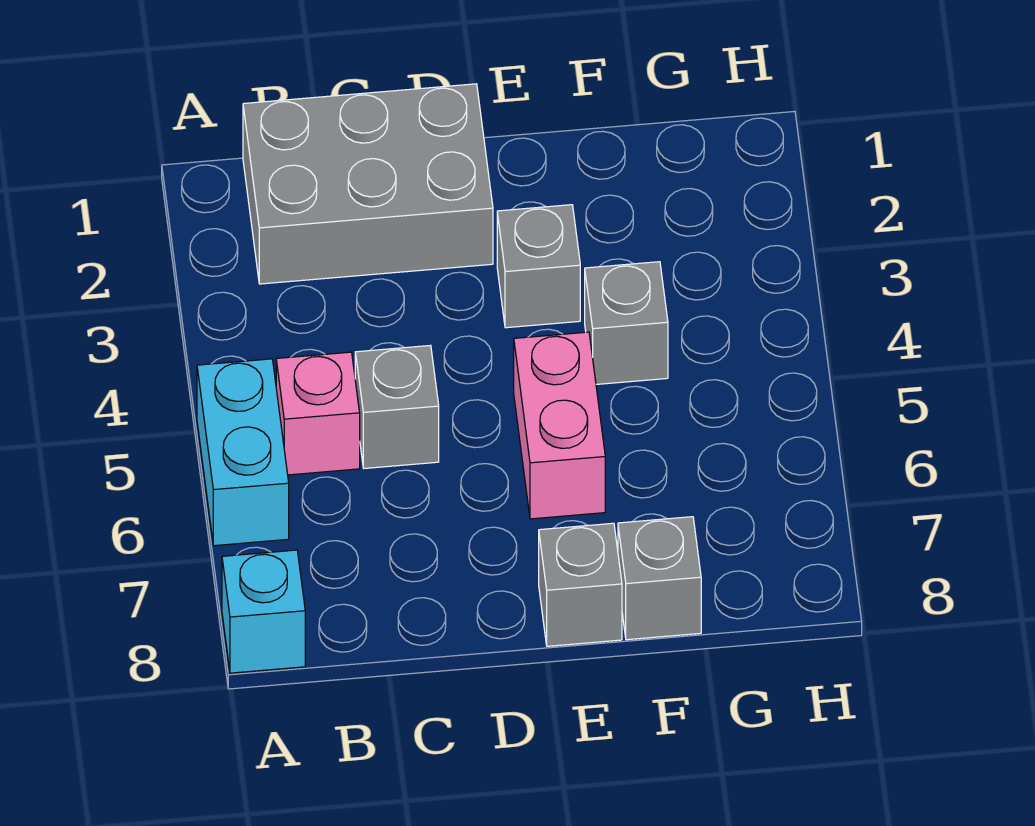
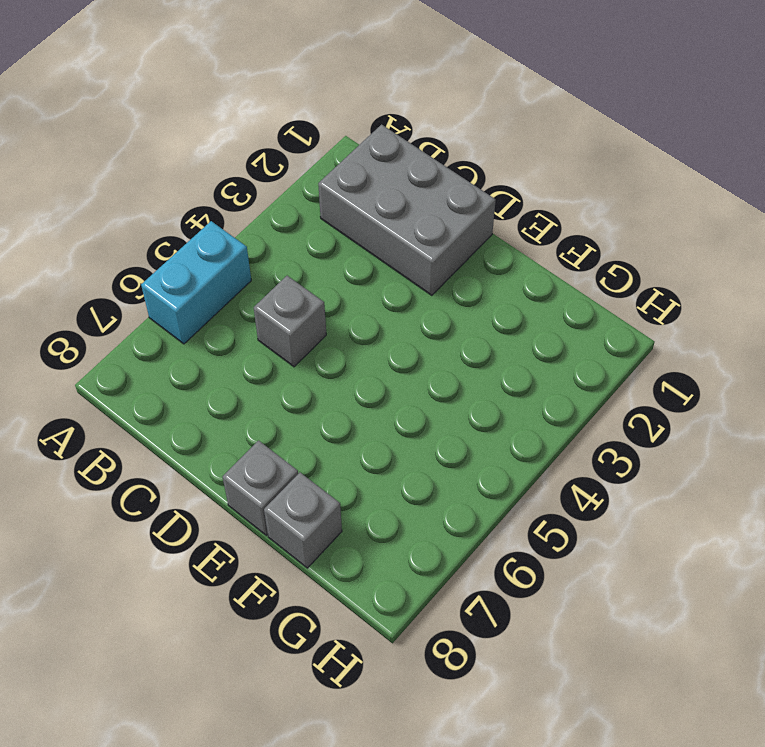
none -> cyan 1x1 brick [222,550,305,673]
none -> pink 1x1 brick [276,352,360,475]

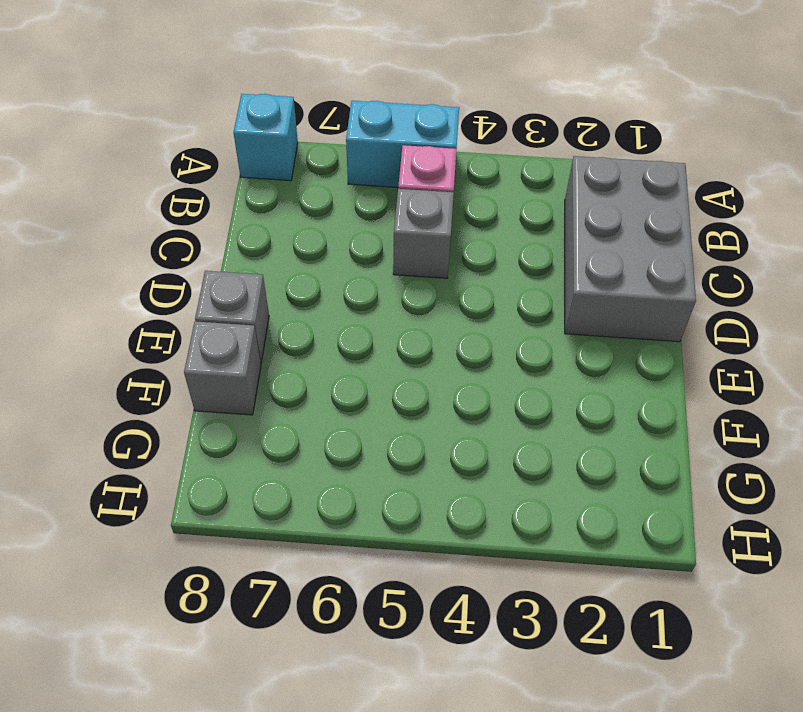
none -> grey 1x1 brick [497,205,580,328]
none -> pink 1x2 brick [514,332,605,519]

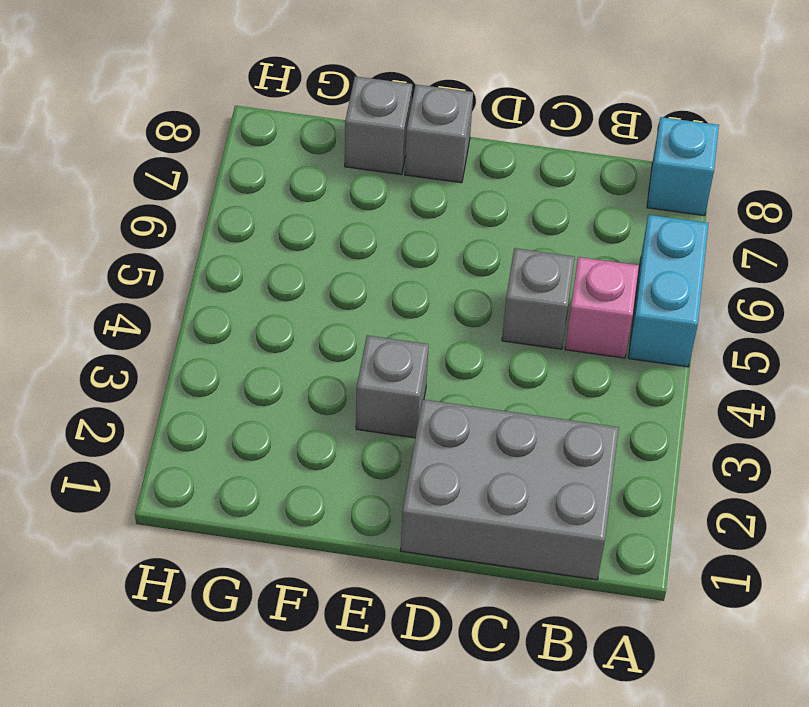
none -> pink 1x2 brick [514,332,605,519]
none -> grey 1x1 brick [585,262,668,384]

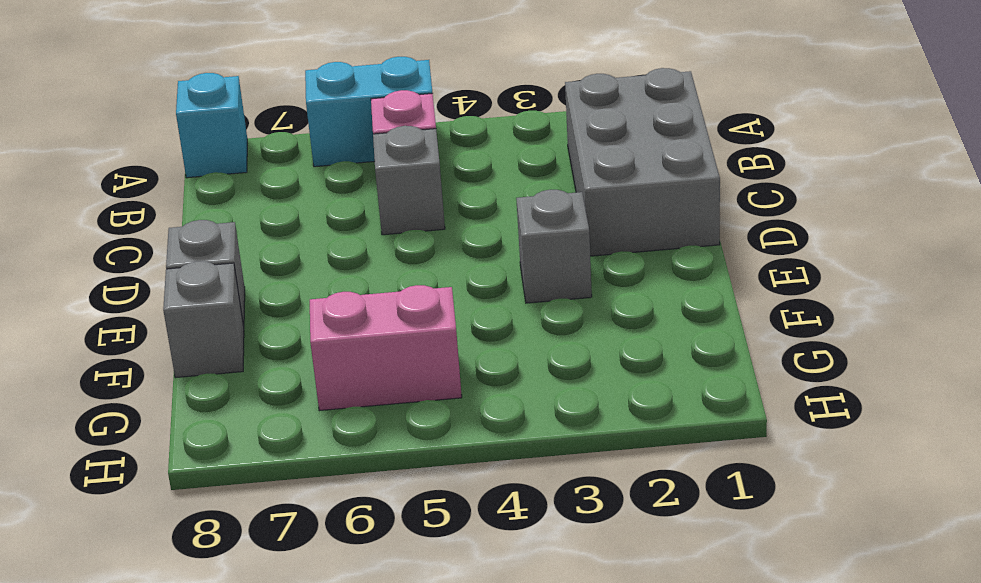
pink 1x2 brick [310,285,462,411] -> pink 1x2 brick moved to [514,332,605,519]
none -> grey 1x1 brick [585,262,668,384]

